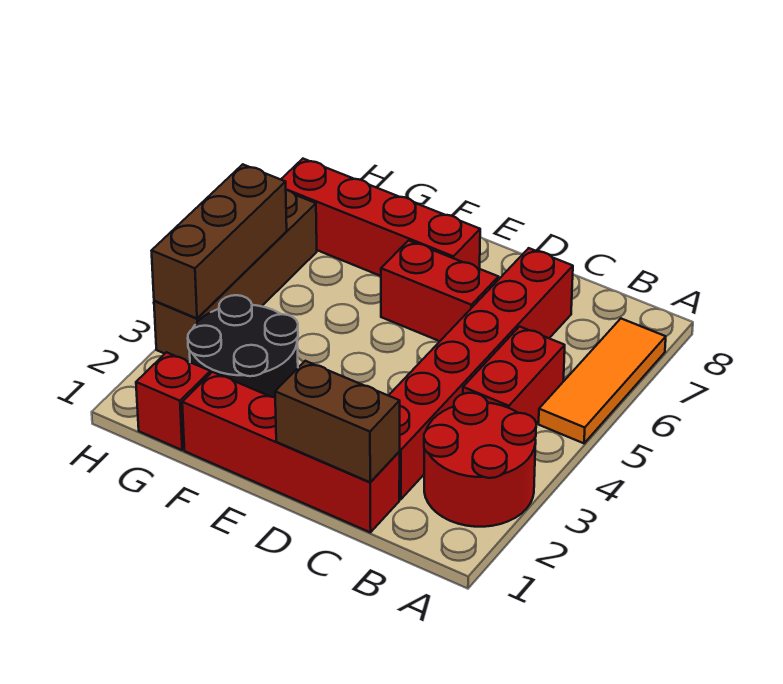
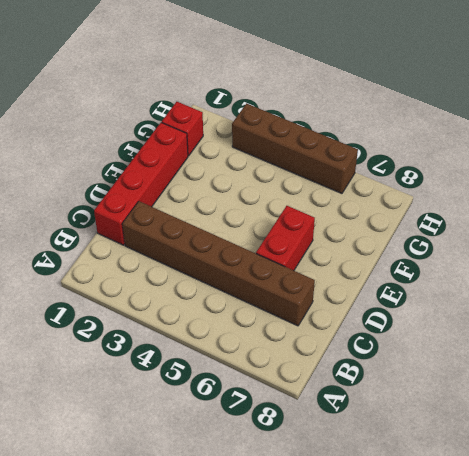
brown 1x6 brick [122,201,315,326] -> red 1x6 brick [388,248,573,499]
none -> red 2x2 round brick [424,393,536,527]
none -> orange 1x3 tile [539,319,666,443]
none -> red 1x2 brick [463,327,565,423]

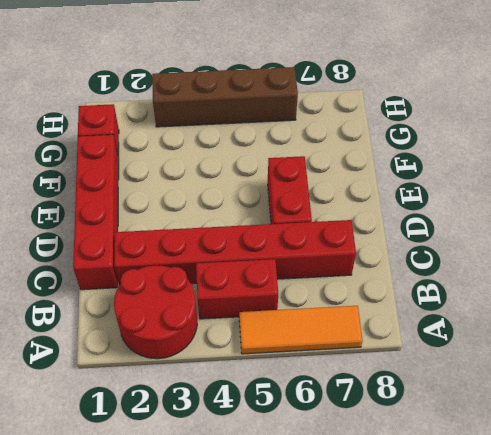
none -> red 1x4 brick [281,159,480,276]
none -> black 2x2 round brick [188,295,298,398]
none -> brown 1x2 brick [275,361,400,482]

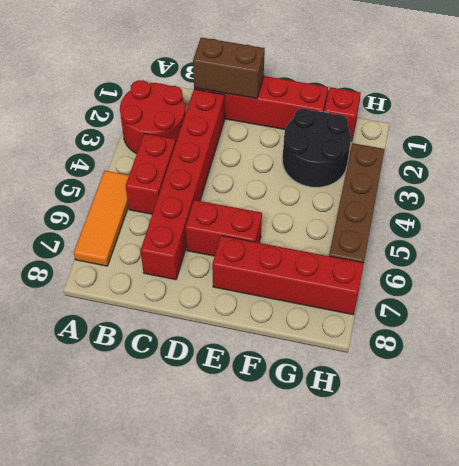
none -> brown 1x3 brick [152,164,287,318]

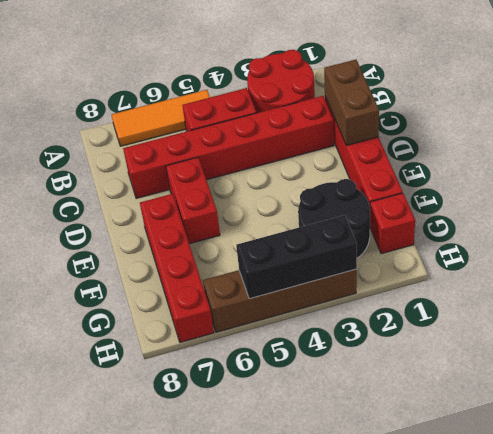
black 1x3 brick [236,215,357,299] -> brown 1x3 brick [152,164,287,318]

